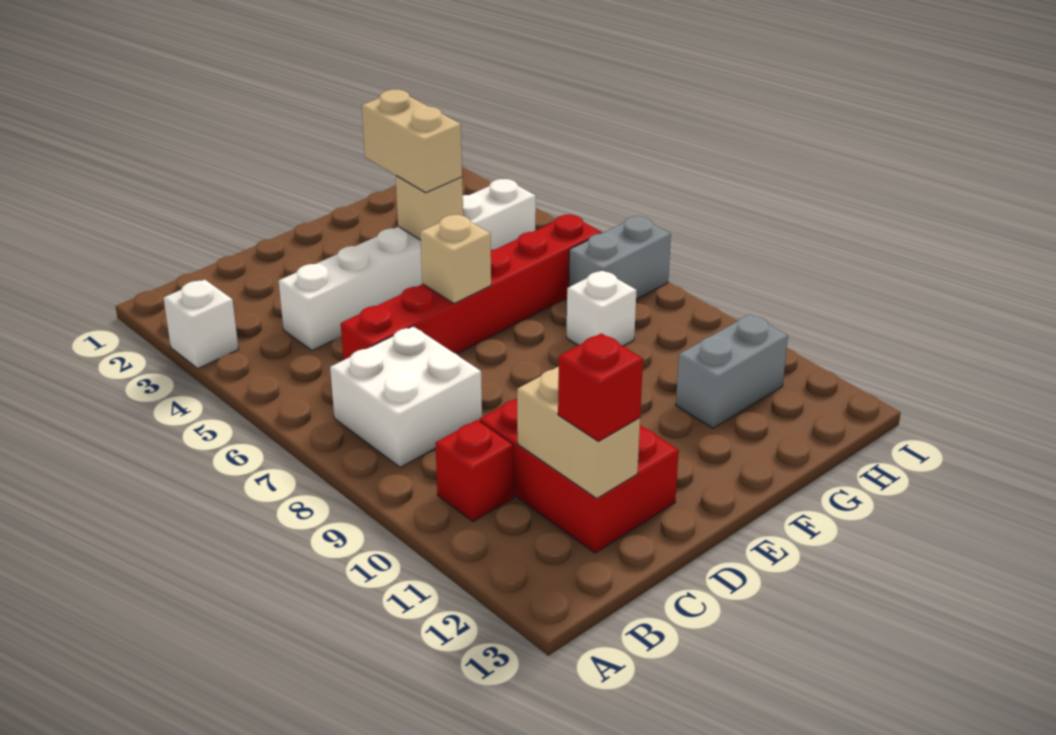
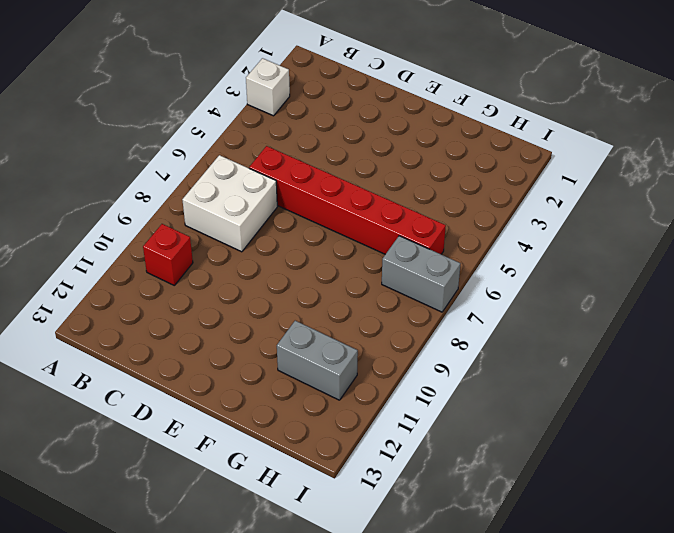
none -> white 1x6 brick [279,179,536,350]
none -> red 2x3 brick [479,398,679,553]
none -> white 1x1 brick [566,270,637,346]

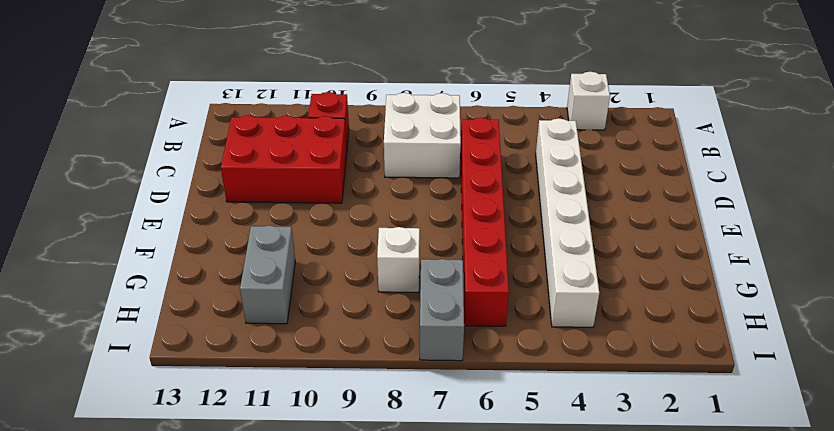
none -> tan 1x2 brick [517,366,640,498]
none -> tan 1x1 brick [420,215,491,303]
none -> tan 1x1 brick [396,176,463,240]

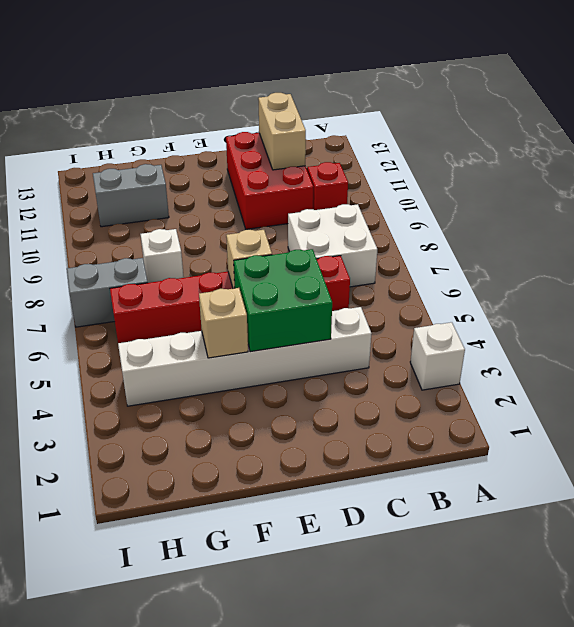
green 2x2 brick [234,249,332,352] -> none
none -> red 1x1 brick [558,333,643,441]
none -> tan 1x2 brick [362,89,462,193]

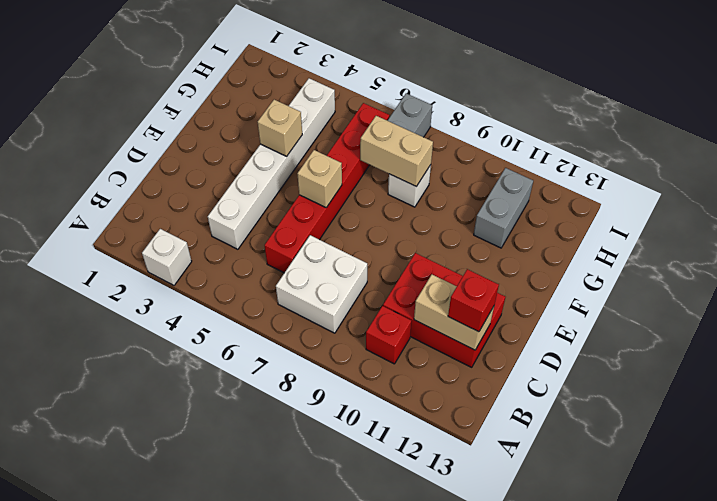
tan 1x2 brick [360,116,433,186] -> tan 1x2 brick moved to [362,89,462,193]

